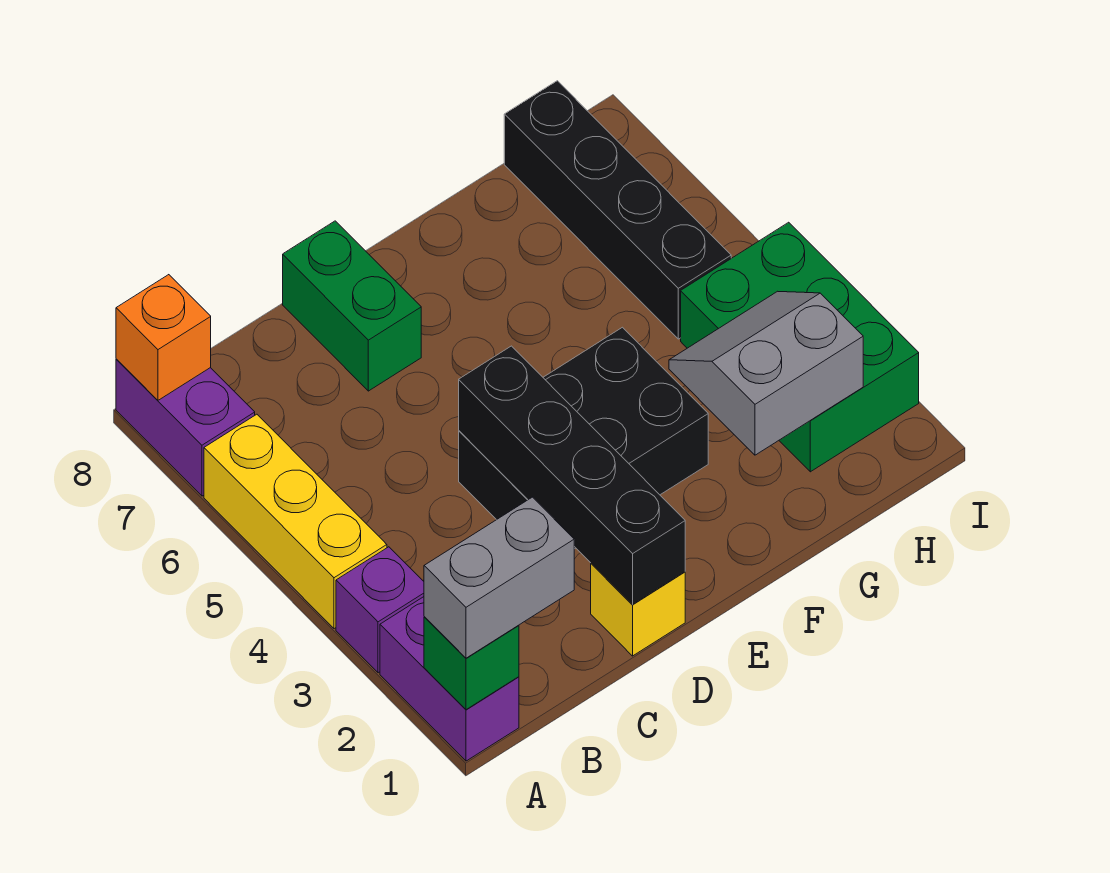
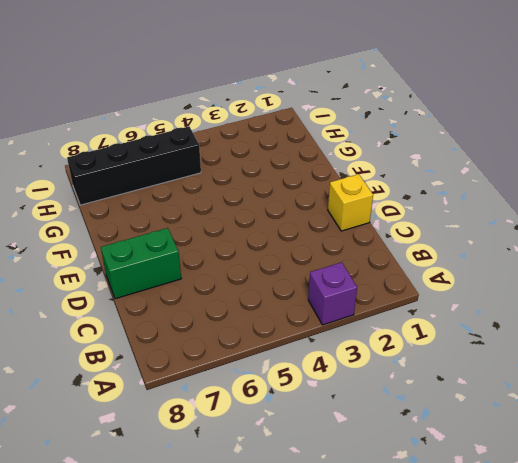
none -> purple 1x2 brick [380,597,519,761]
none -> yellow 1x3 brick [204,414,387,629]
none -> purple 1x2 brick [116,359,255,496]

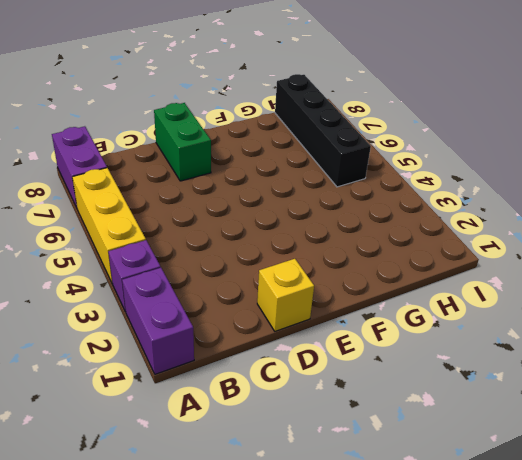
none -> black 2x3 brick [459,327,708,549]
none -> green 2x3 brick [681,222,919,472]
none -> green 1x1 brick [424,617,519,710]

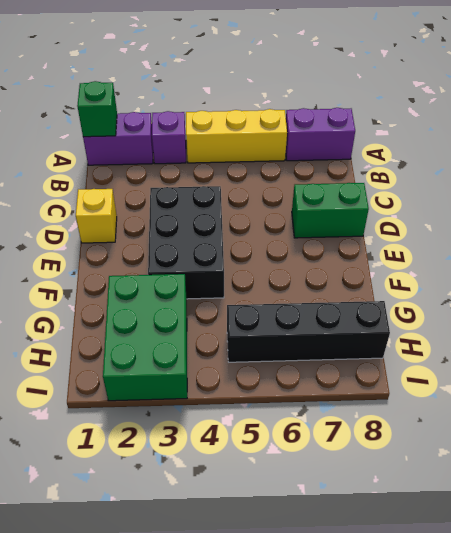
green 2x3 brick [103,274,187,401] -> green 2x3 brick turned to [681,222,919,472]
none -> orange 1x1 brick [116,275,211,400]
none -> black 1x4 brick [459,346,685,604]
none -> grey 2x2 slope [669,291,863,455]

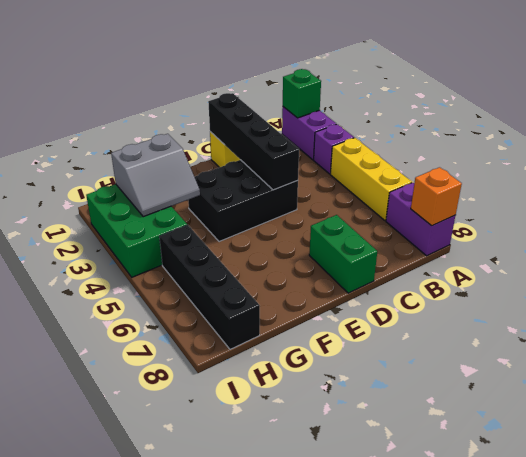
none -> grey 1x2 brick [424,497,574,658]

